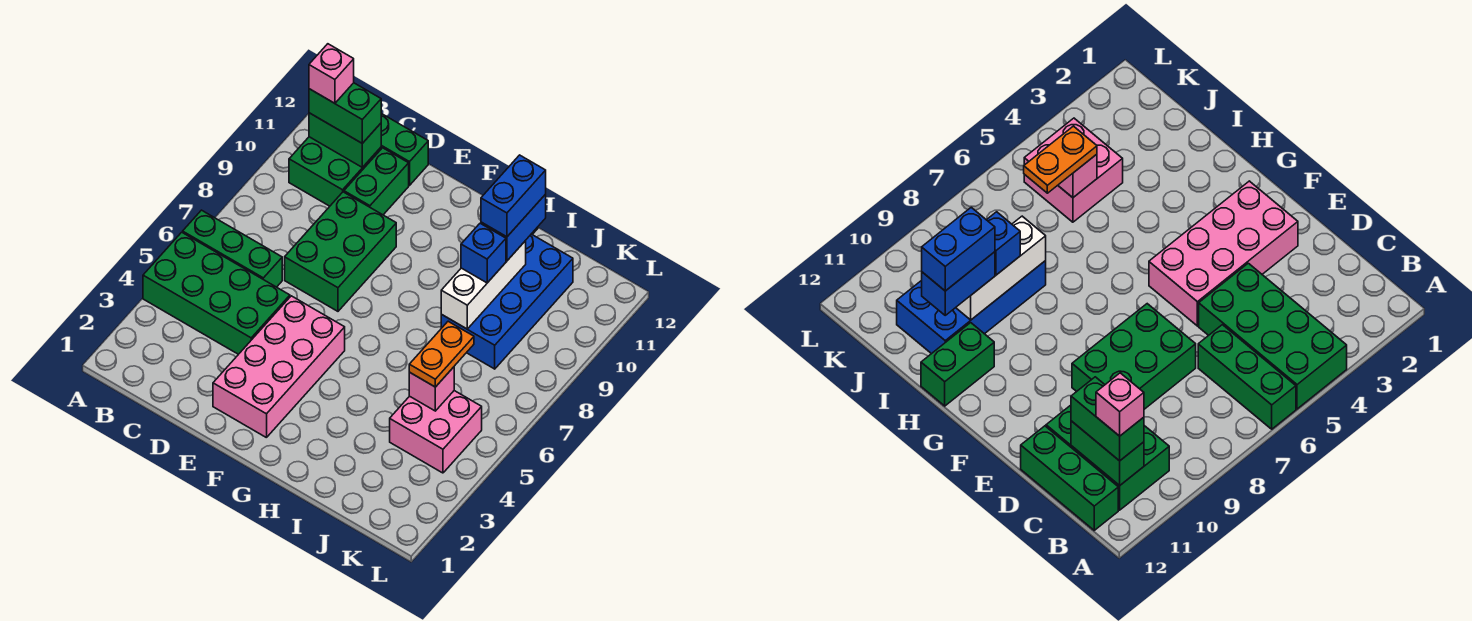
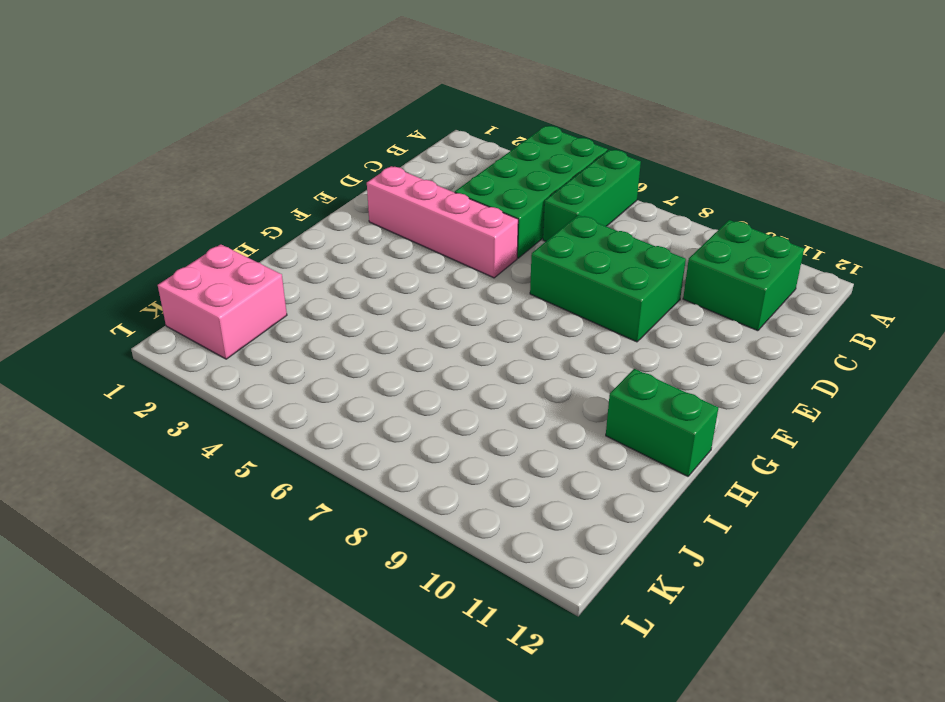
pink 1x4 brick [367,166,518,278] -> pink 2x4 brick [213,296,345,438]
pink 2x2 brick [158,244,287,359] -> pink 2x2 brick moved to [390,391,482,473]
none -> green 1x3 brick [381,114,428,185]
none -> green 1x2 brick [344,148,409,215]
none -> blue 2x4 brick [441,234,573,369]

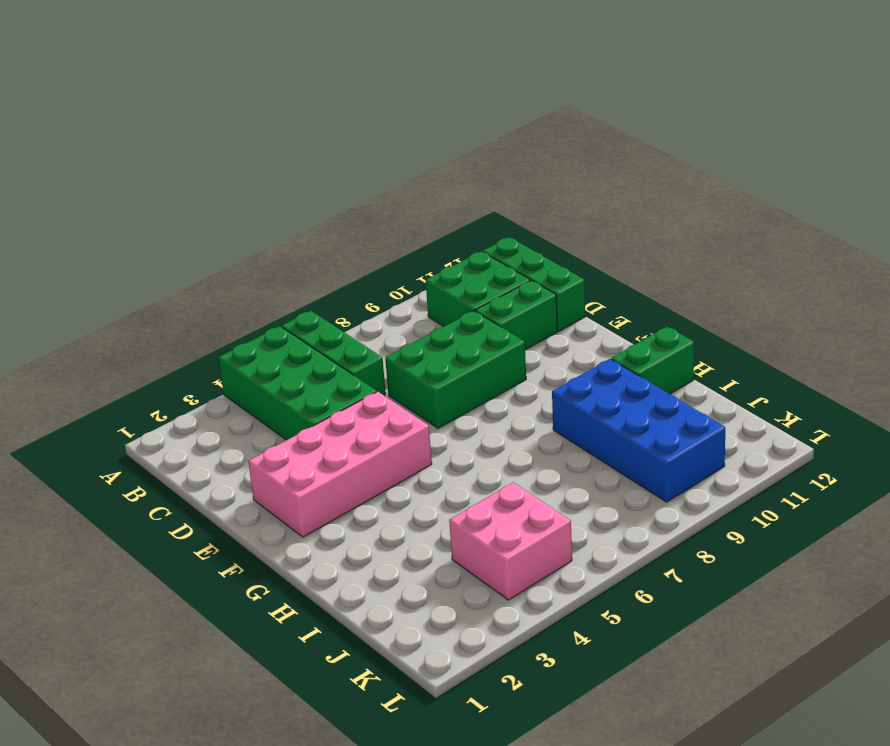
blue 2x4 brick [552,359,725,502] -> blue 2x4 brick turned to [441,234,573,369]
none -> green 1x2 brick [309,113,381,167]
none -> white 1x3 brick [441,241,526,329]
none -> pink 1x1 brick [409,367,454,411]

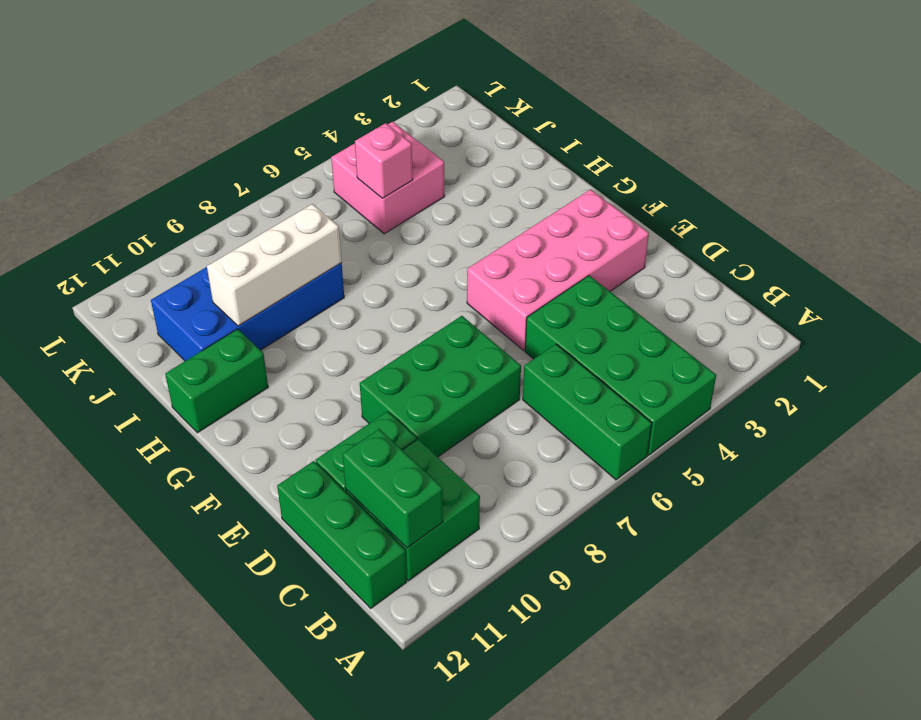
none -> green 1x2 brick [309,83,381,143]
none -> blue 1x1 brick [461,223,506,283]
none -> blue 1x2 brick [481,194,546,261]

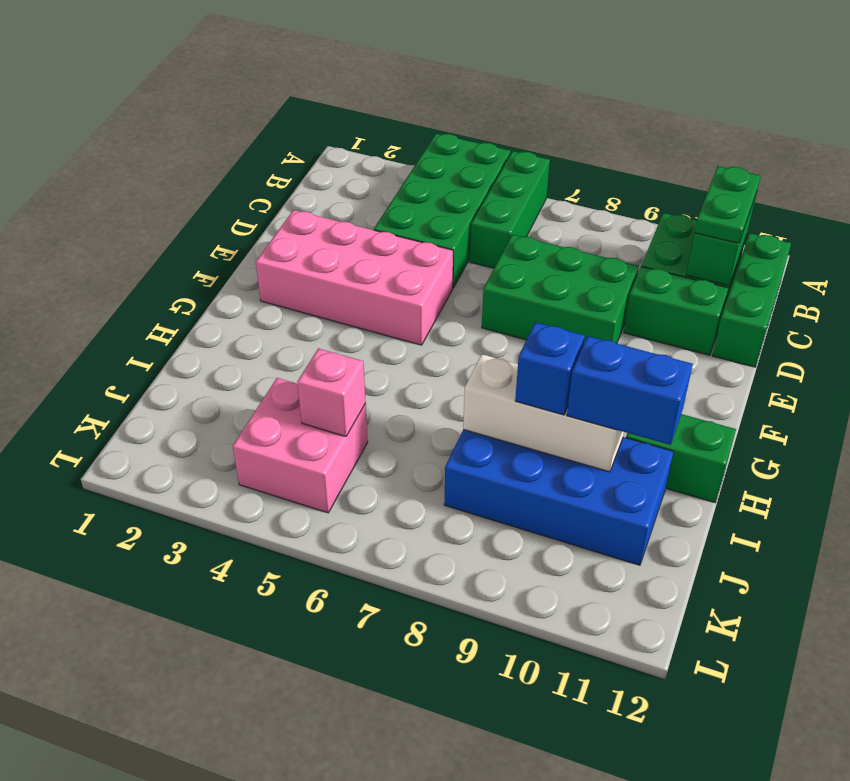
green 1x2 plate [695,166,760,243] -> green 1x2 brick [309,83,381,143]
none -> orange 1x2 plate [409,321,474,387]
none -> pink 1x1 brick [309,44,354,103]
none -> blue 1x2 brick [481,155,546,237]

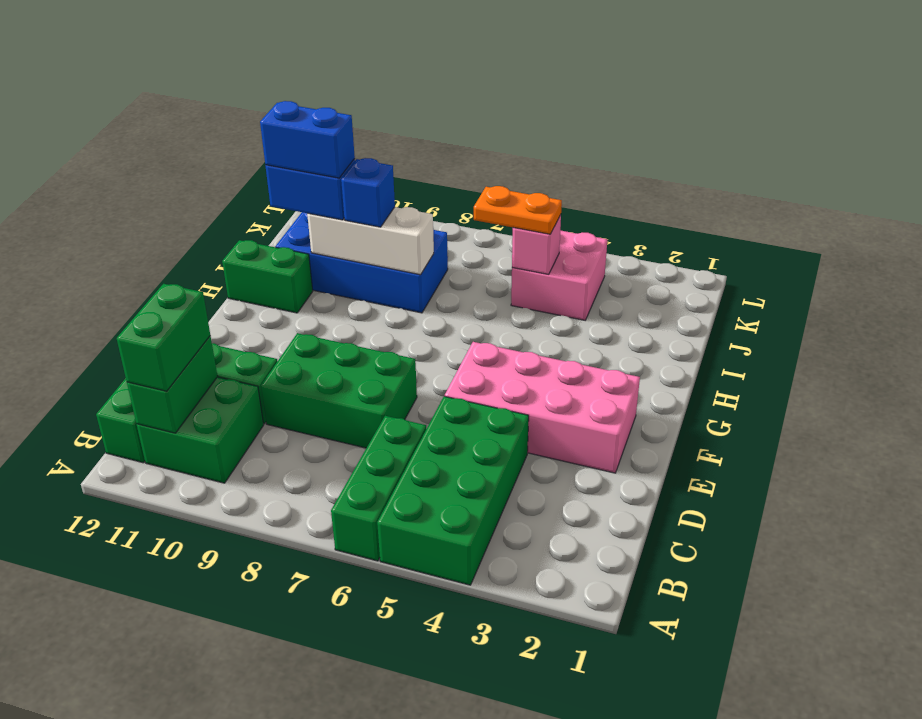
none -> pink 1x1 brick [309,44,354,103]

